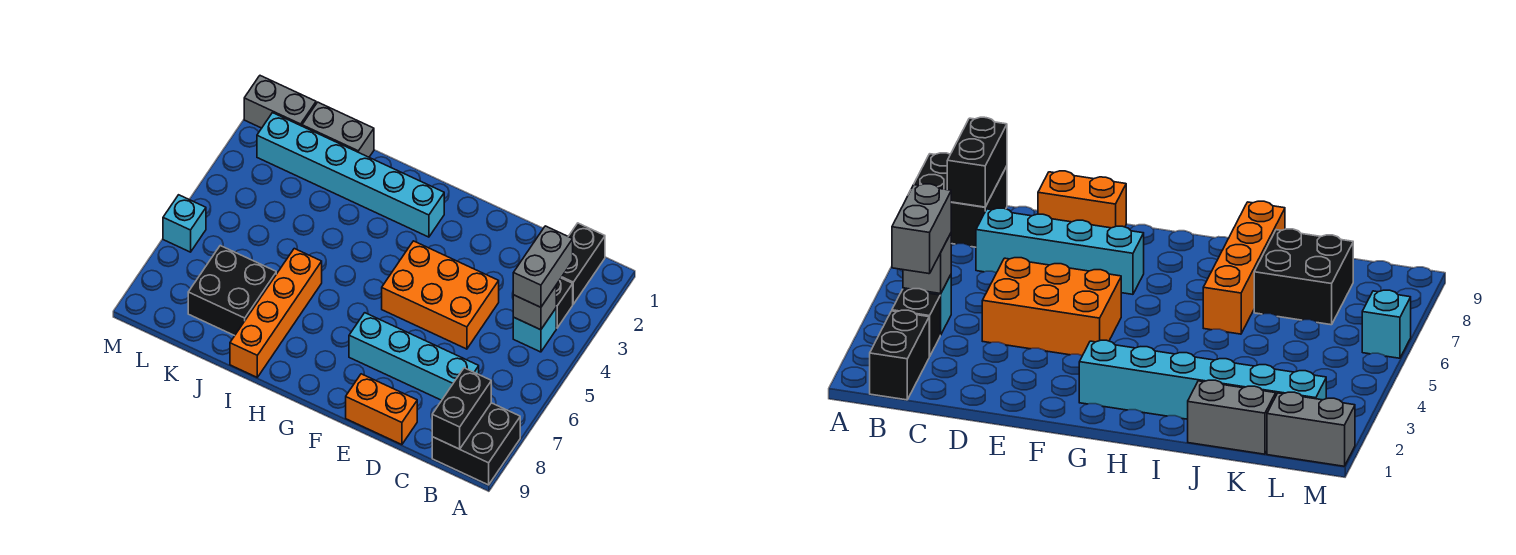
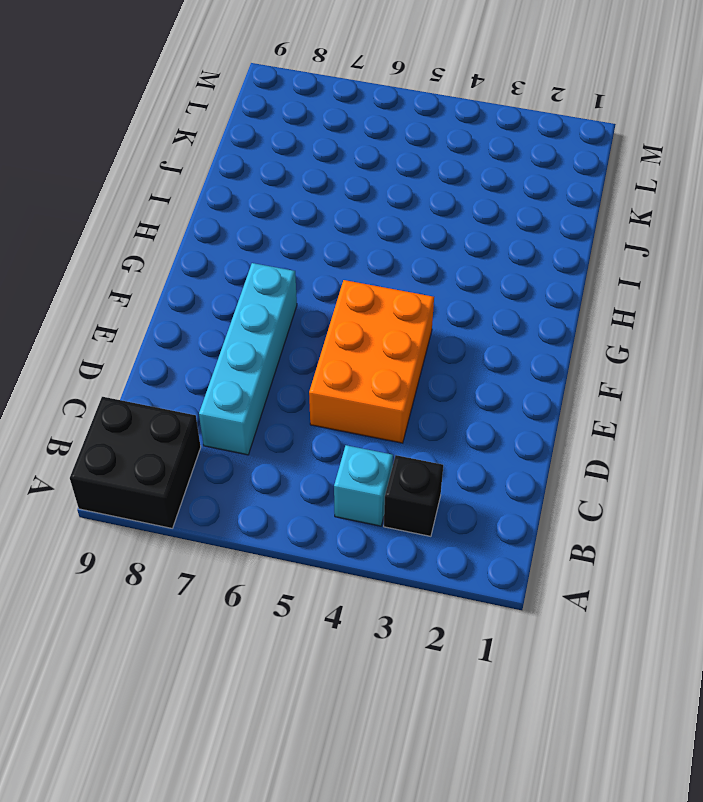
none -> black 1x2 brick [561,223,605,304]
none -> orange 1x2 brick [346,374,417,445]
none -> cyan 1x6 brick [257,113,444,237]

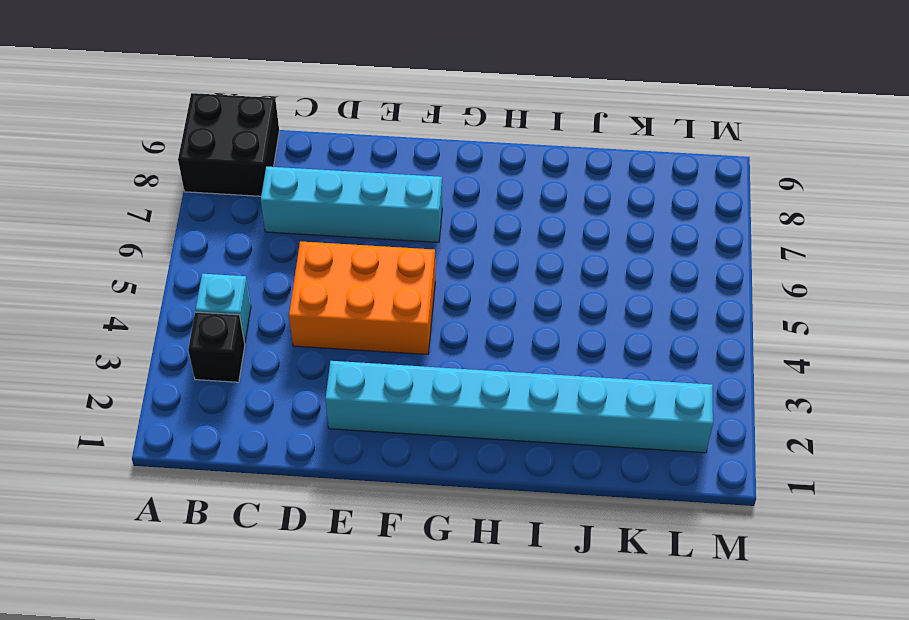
cyan 1x8 brick [325,361,713,453] -> cyan 1x6 brick [257,113,444,237]
none -> black 1x2 brick [561,223,605,304]
none -> orange 1x2 brick [346,374,417,445]
none -> orange 1x4 brick [230,249,322,377]

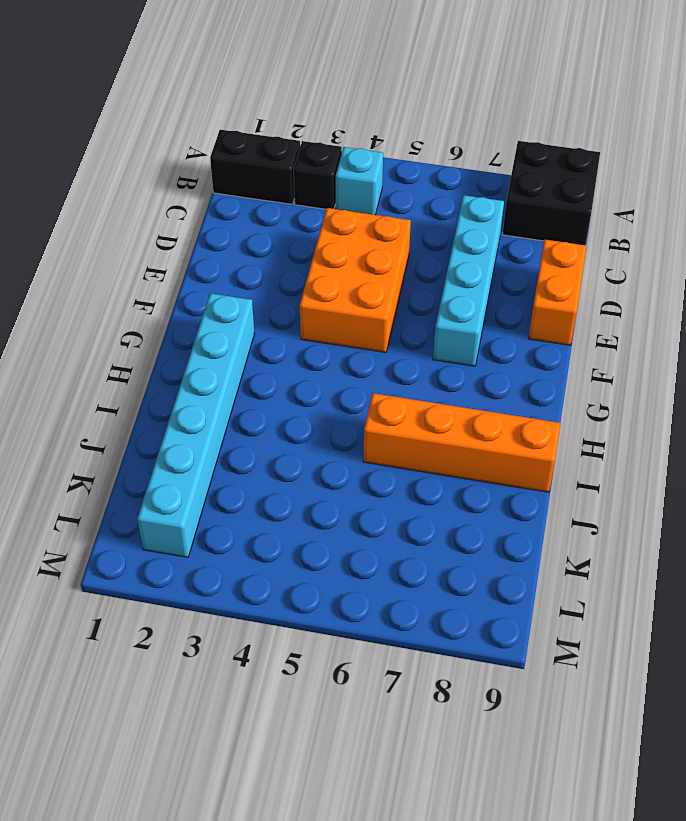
none -> grey 1x2 brick [302,102,374,157]
none -> black 2x2 brick [188,246,276,336]
none -> grey 1x2 brick [244,76,316,128]

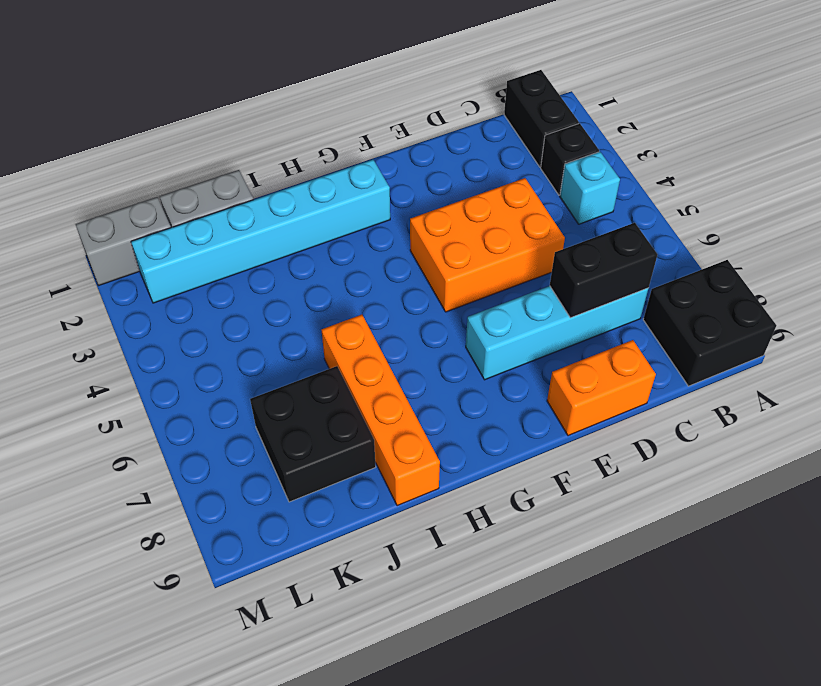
black 1x2 brick [550,223,657,318] -> black 1x2 brick turned to [432,368,491,449]
none -> cyan 1x1 brick [163,195,206,252]
none -> grey 1x1 brick [513,286,556,330]
none -> grey 1x2 brick [513,226,573,307]

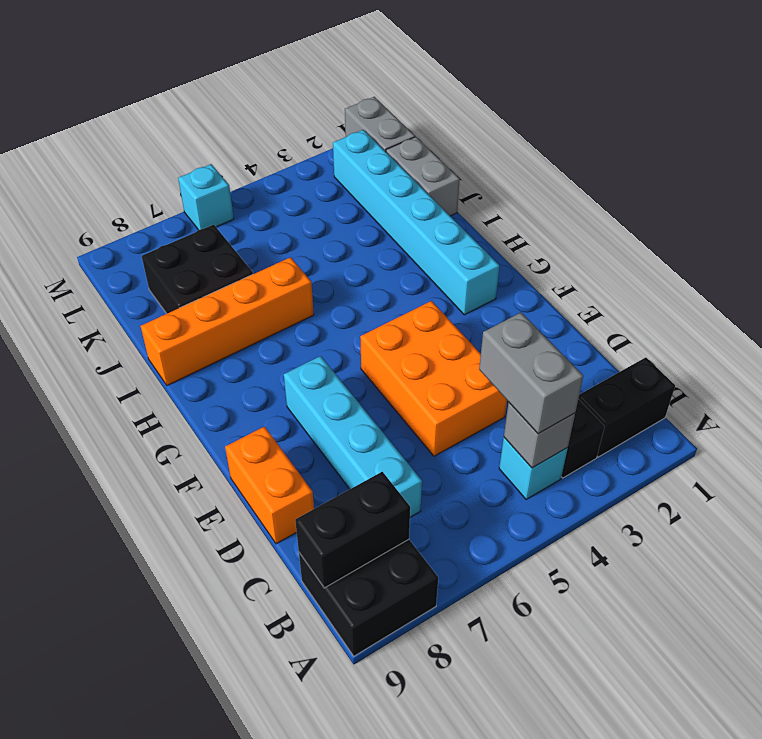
grey 1x2 brick [479,313,583,434] -> grey 1x2 brick turned to [513,226,573,307]

